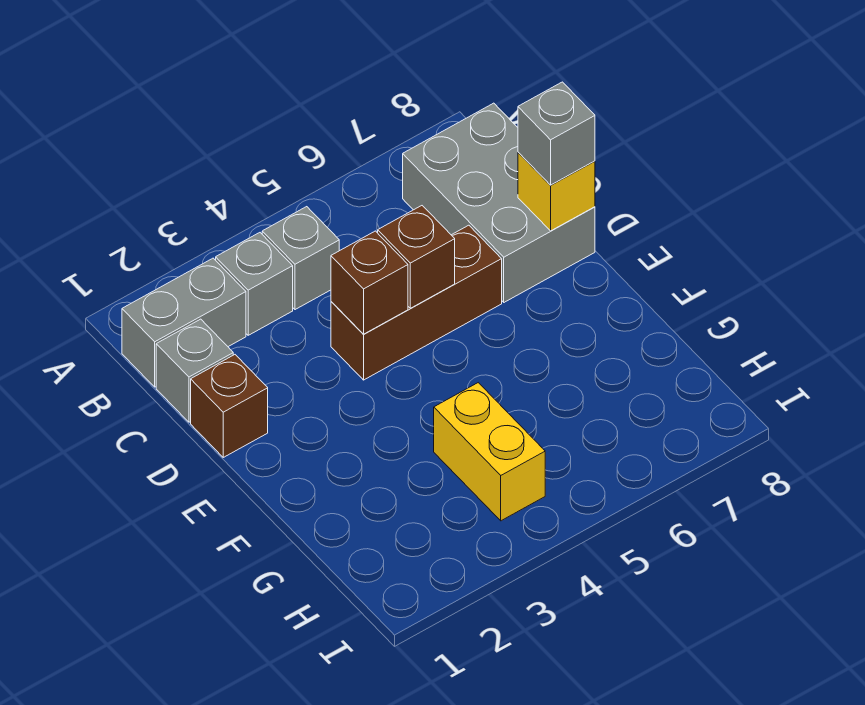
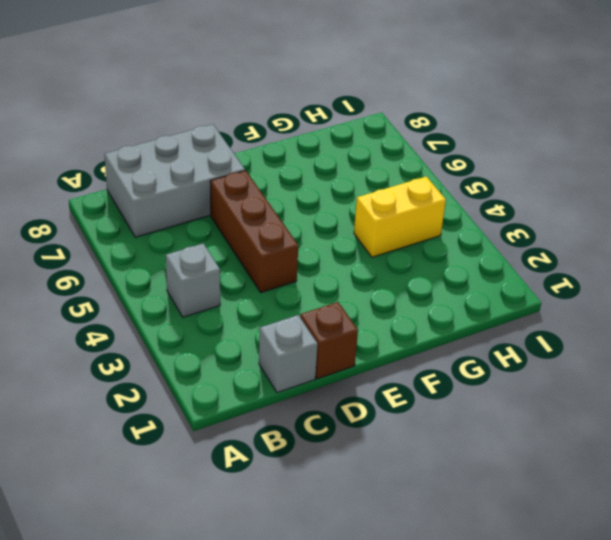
none -> grey 1x2 brick [122,258,246,387]
none -> grey 1x1 brick [216,233,293,335]
none -> brown 1x1 brick [331,231,408,334]

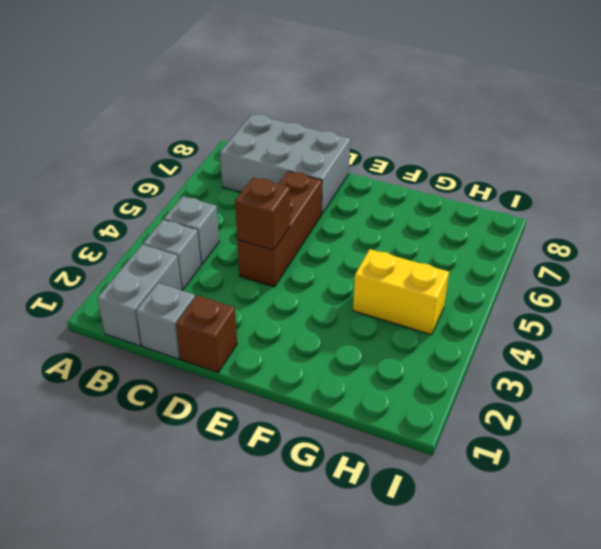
none -> brown 1x1 brick [378,206,455,308]
none -> yellow 1x1 brick [518,152,595,231]
none -> grey 1x1 brick [518,82,595,185]

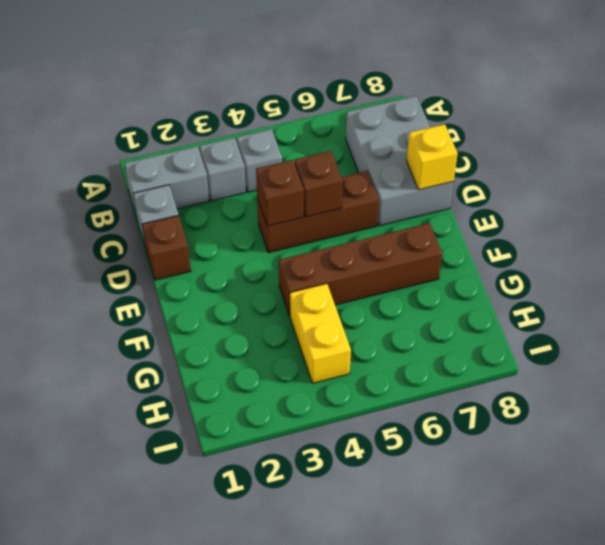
brown 1x4 brick [279,223,442,315] -> none
none -> grey 1x1 brick [518,82,595,185]

